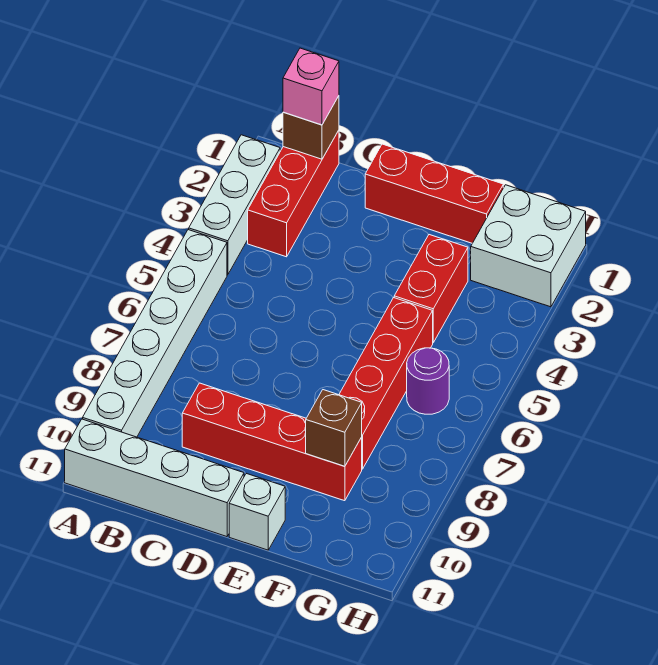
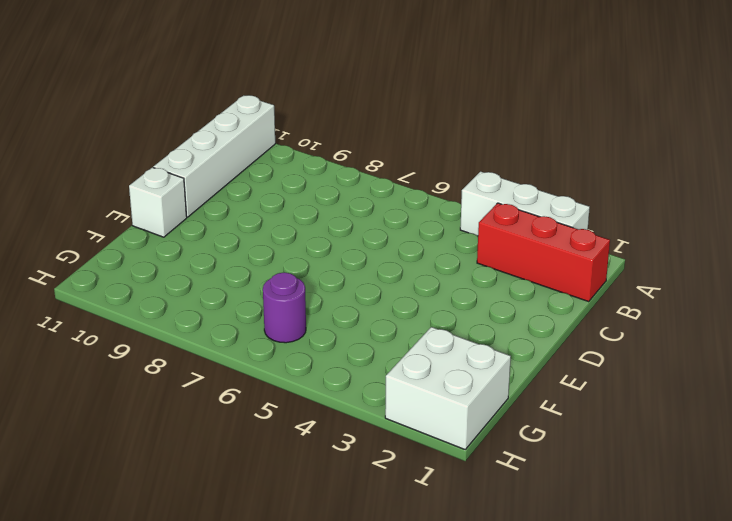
none -> white 1x6 brick [83,230,227,437]
none -> red 1x4 brick [182,383,362,501]
none -> red 1x3 brick [365,144,503,243]

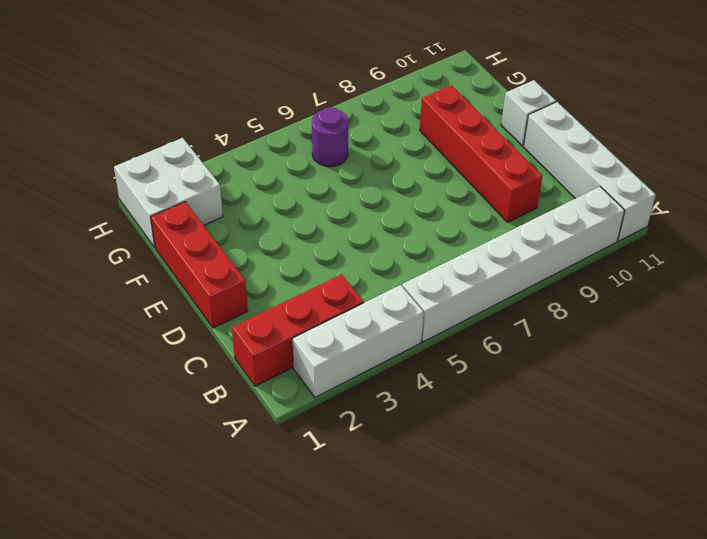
none -> red 1x2 brick [394,235,468,343]
none -> red 1x4 brick [339,298,433,469]
none -> brown 1x1 brick [283,96,339,159]

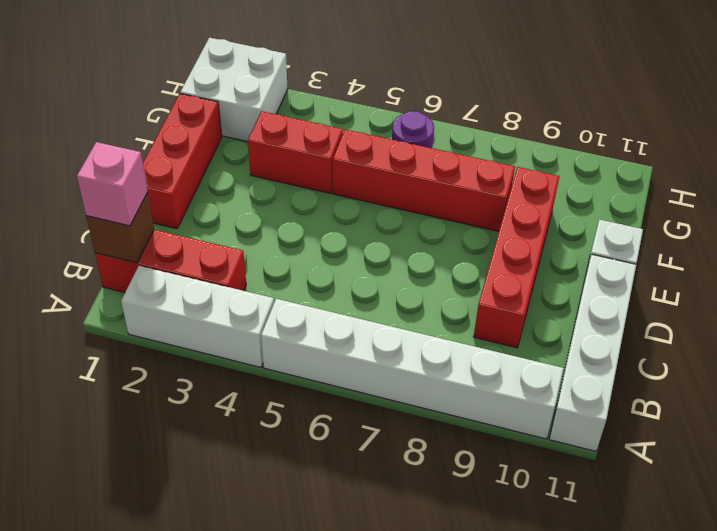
none -> brown 1x1 brick [306,390,362,466]

